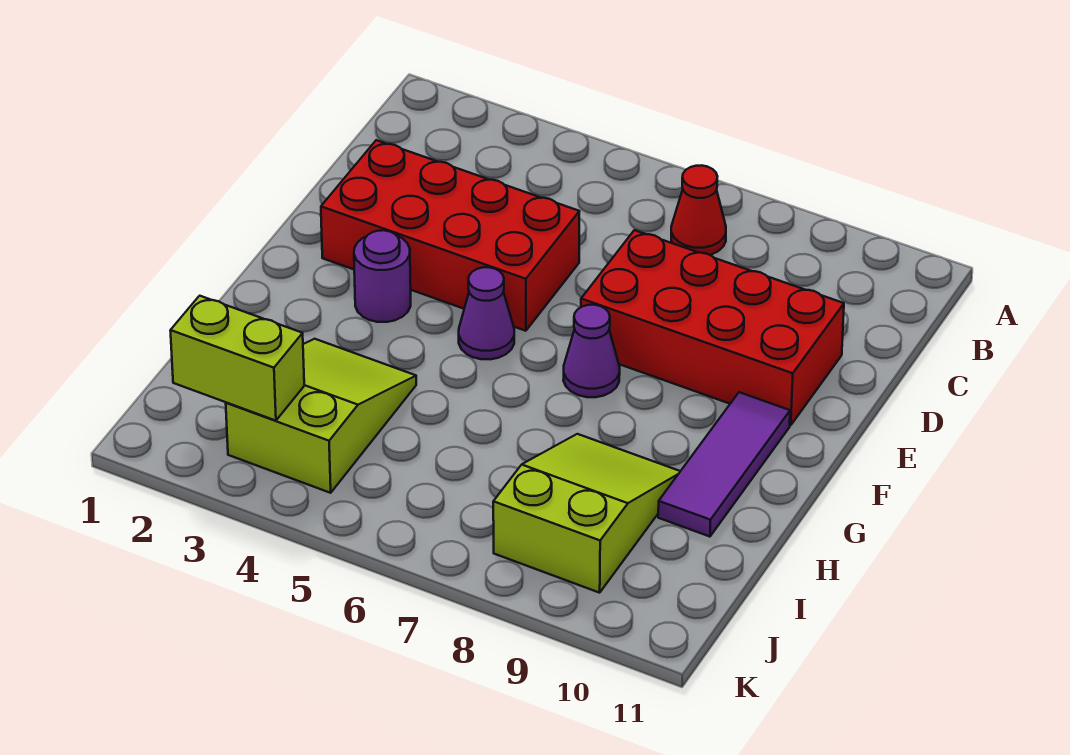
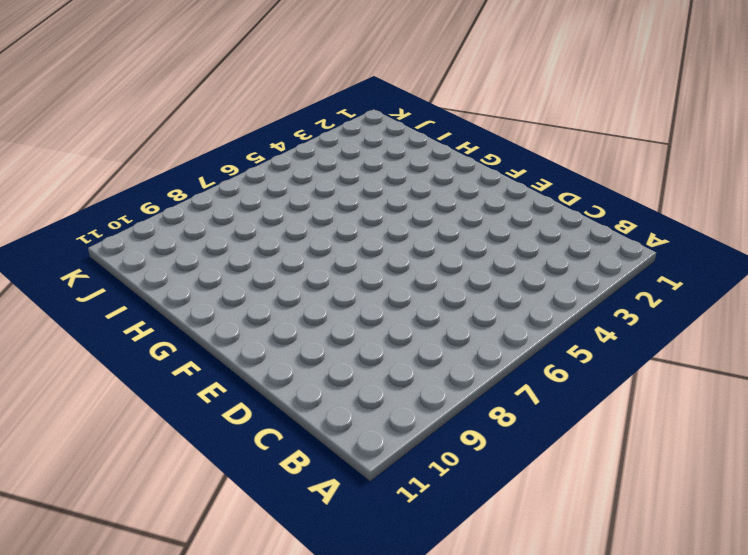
none -> red 1x1 cone [671,165,726,255]
none -> red 2x4 brick [321,140,580,331]

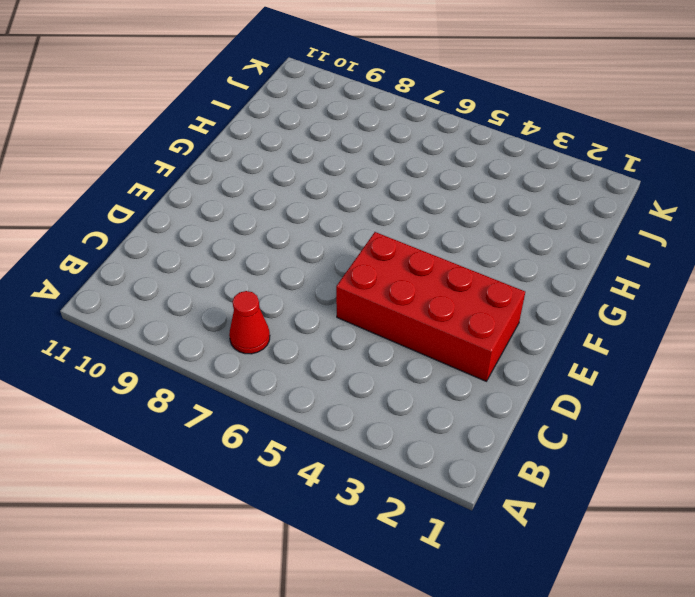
none -> red 2x4 brick [581,230,844,425]
none -> purple 1x1 round brick [354,230,411,322]

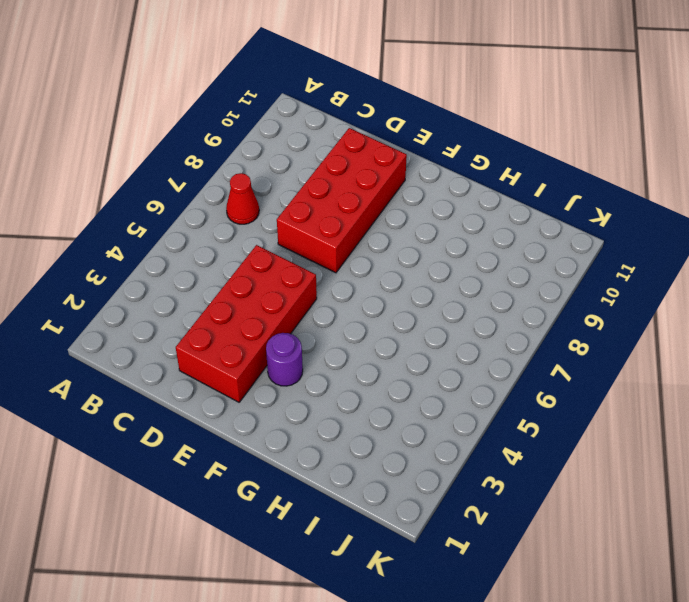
none -> purple 1x1 cone [459,267,514,359]
none -> purple 1x1 cone [563,305,620,397]

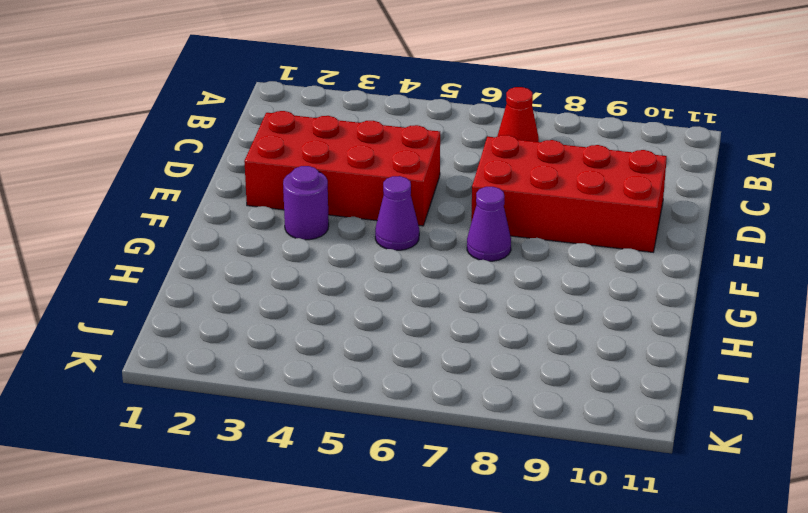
none -> purple 1x3 tile [658,392,790,537]
none -> lime 2x3 slope [226,339,416,493]

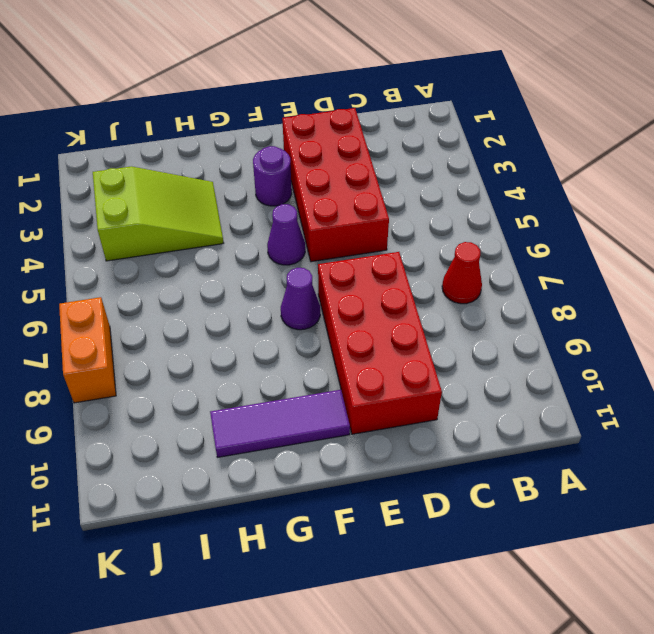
orange 1x2 brick [59,297,116,403] -> none
none -> lime 2x3 slope [493,434,680,593]
none -> lime 1x2 brick [170,296,304,421]

